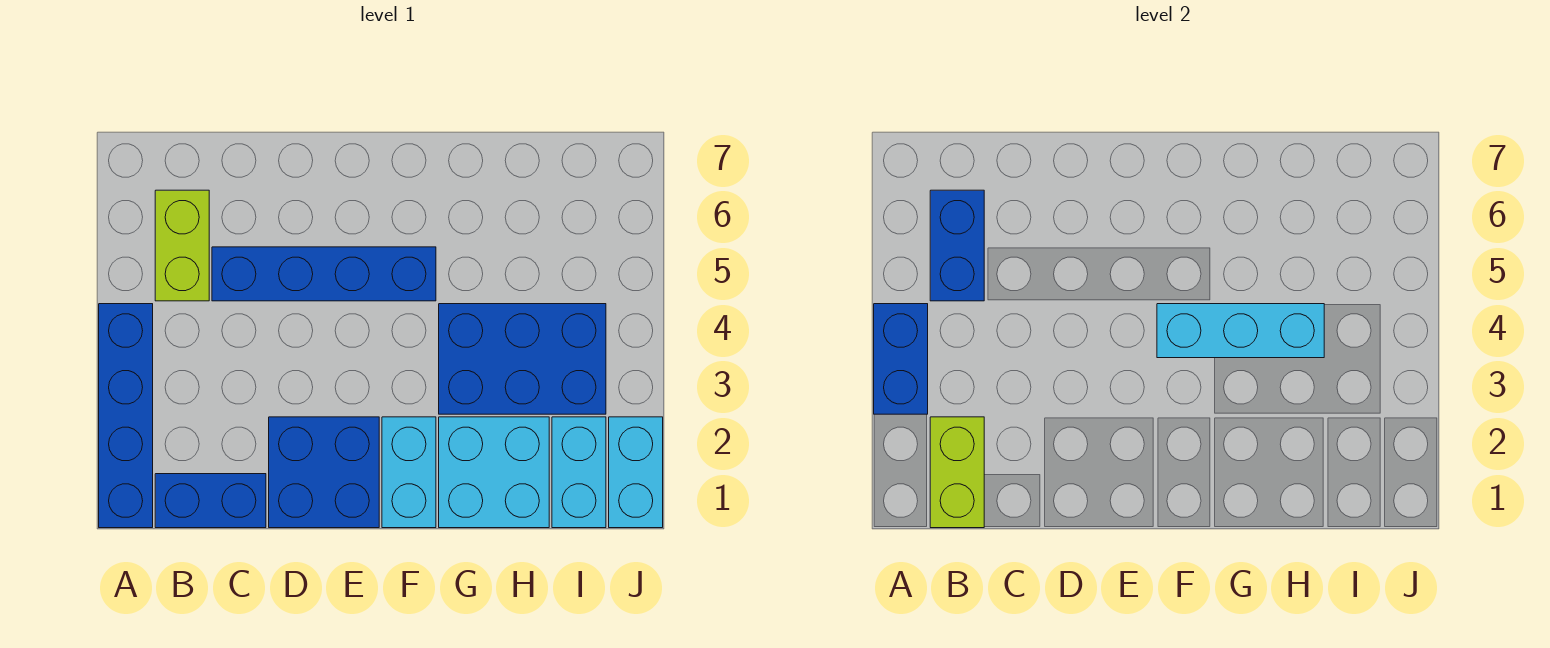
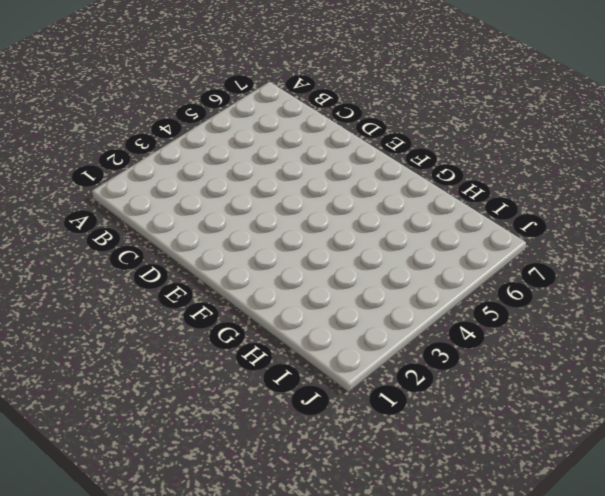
none -> blue 1x4 brick [99,304,153,528]
none -> blue 1x2 brick [155,474,266,528]
none -> lime 1x2 brick [155,190,209,301]

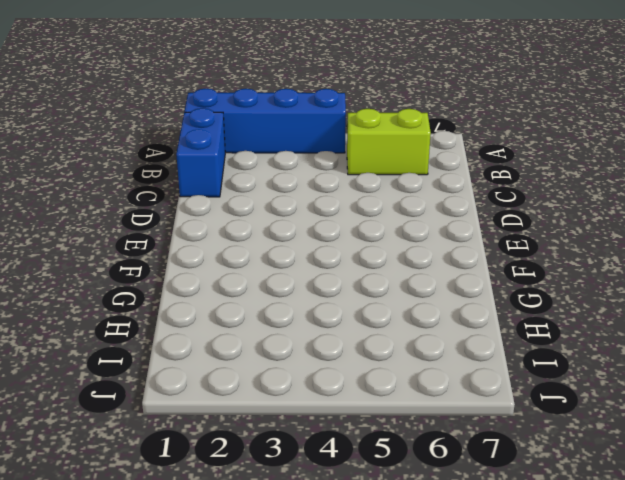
none -> blue 1x4 brick [212,247,436,301]
none -> blue 2x2 brick [269,417,379,528]
none -> cyan 1x2 brick [382,417,436,528]

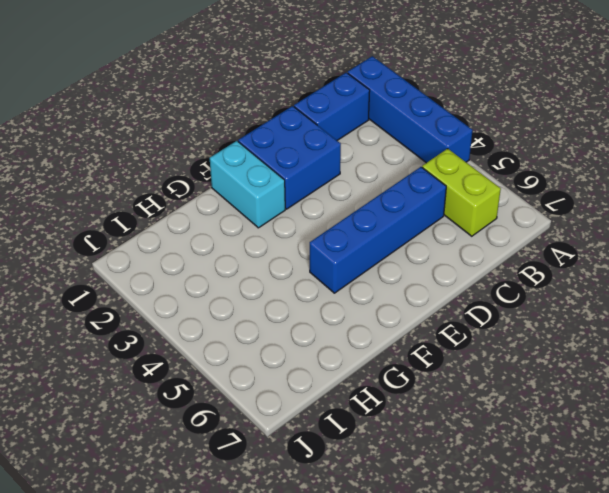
none -> cyan 2x2 brick [439,417,549,528]
none -> blue 2x3 brick [439,304,606,414]
none -> cyan 1x2 brick [552,417,606,528]

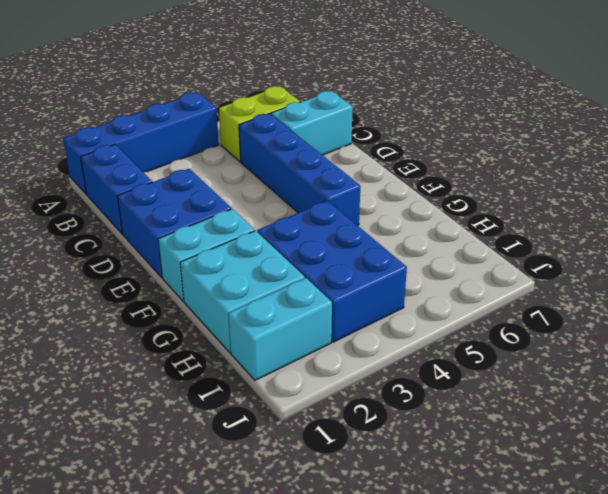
cyan 1x2 brick [271,91,353,155] -> cyan 1x2 brick moved to [609,417,663,528]
none -> blue 1x2 brick [874,304,928,414]
none -> lime 1x2 brick [930,417,984,528]
none -> blue 1x2 brick [930,190,984,301]

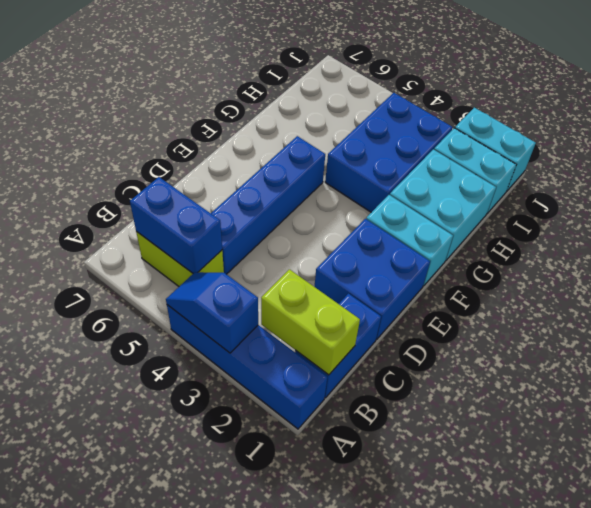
blue 1x2 slope [166,272,258,353] -> blue 1x2 brick [874,304,928,414]
none -> cyan 1x3 brick [1157,304,1324,358]

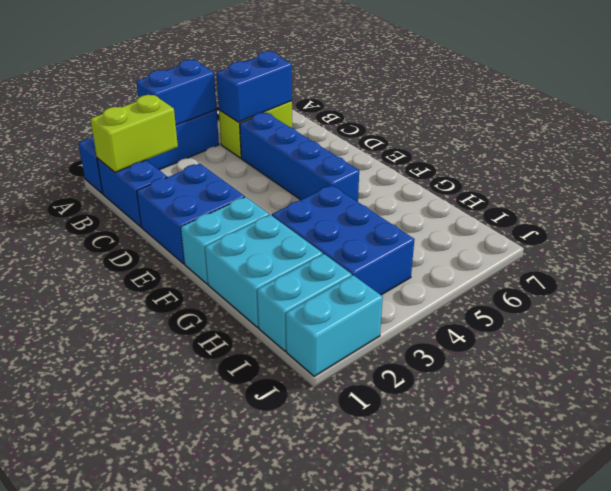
none -> cyan 1x3 brick [1157,304,1324,358]

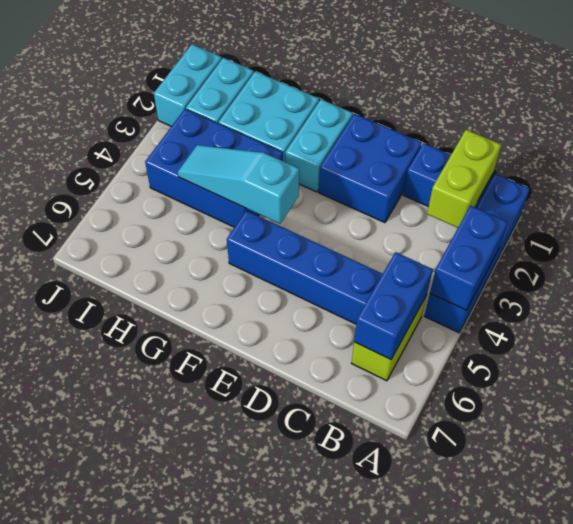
cyan 1x3 slope [178,145,299,224] -> cyan 1x3 brick [1157,304,1324,358]

